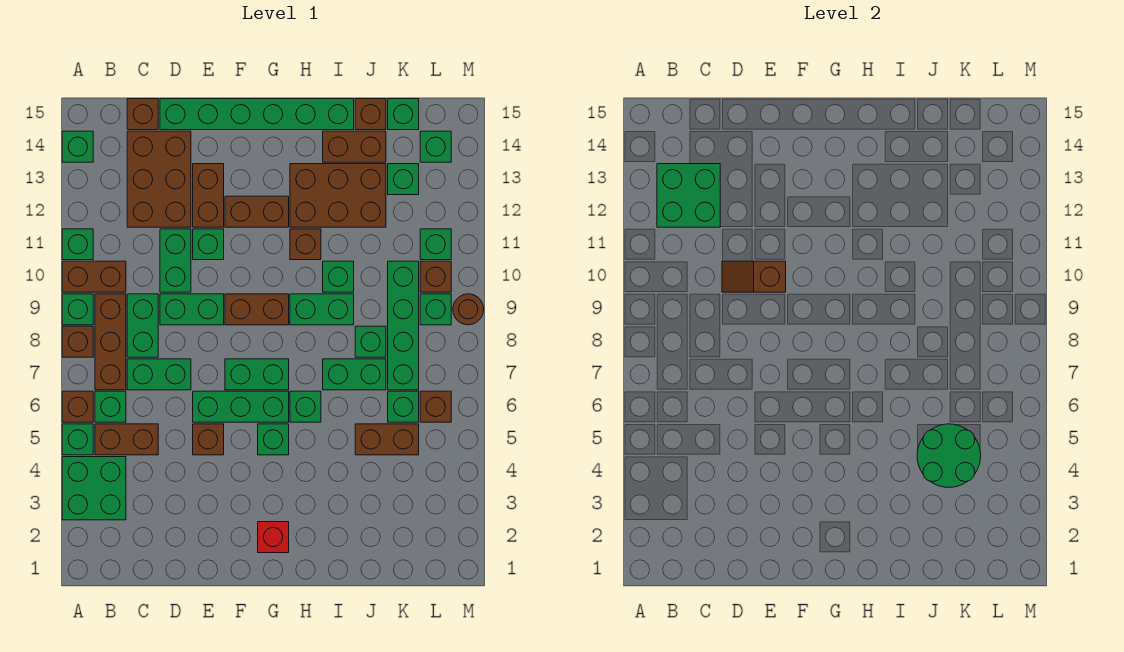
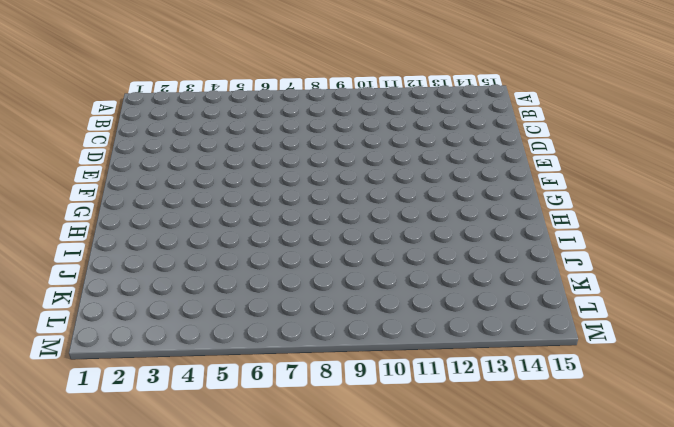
none -> green 2x2 brick [62,457,126,520]
none -> green 1x1 brick [62,424,93,455]
none -> brown 1x1 brick [62,391,93,422]
none -> brown 1x1 brick [62,326,93,357]

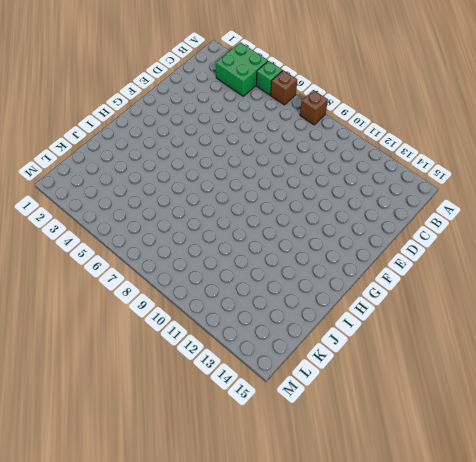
none -> green 1x1 brick [62,294,93,325]
none -> brown 1x2 brick [62,261,126,292]
none -> green 1x1 brick [62,229,93,260]
none -> green 1x1 brick [62,131,93,162]

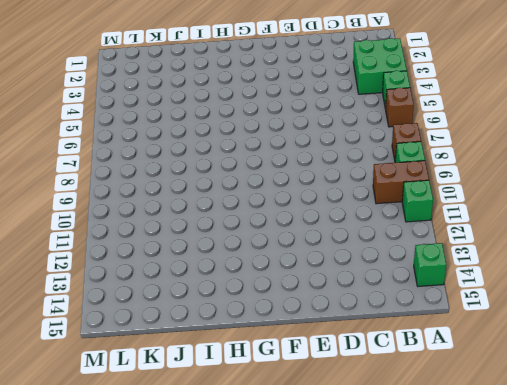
none -> brown 1x2 brick [95,424,158,455]
none -> green 1x1 brick [95,391,126,422]
none -> brown 1x3 brick [95,294,126,390]
none -> green 1x2 brick [127,359,191,390]

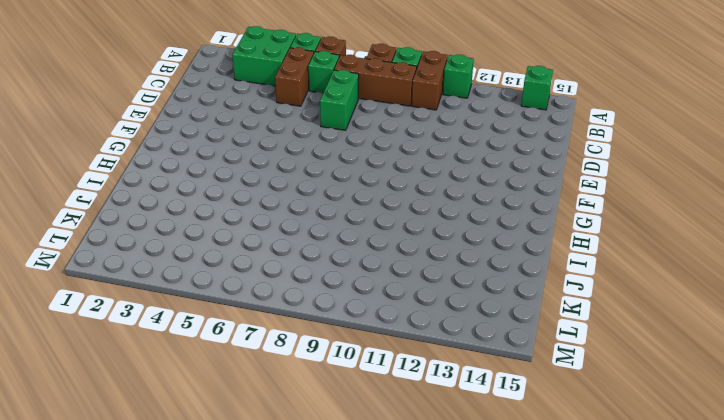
none -> green 1x2 brick [127,294,158,357]
none -> brown 2x3 brick [127,131,191,227]
none -> brown 1x1 brick [127,99,158,130]
none -> green 1x2 brick [160,294,224,325]

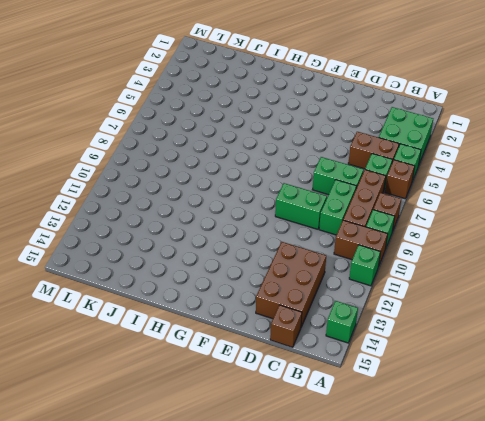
none -> green 1x2 brick [160,229,191,292]
none -> green 1x6 brick [160,99,354,130]
none -> brown 1x1 brick [193,424,224,455]
none -> green 1x3 brick [193,391,289,422]

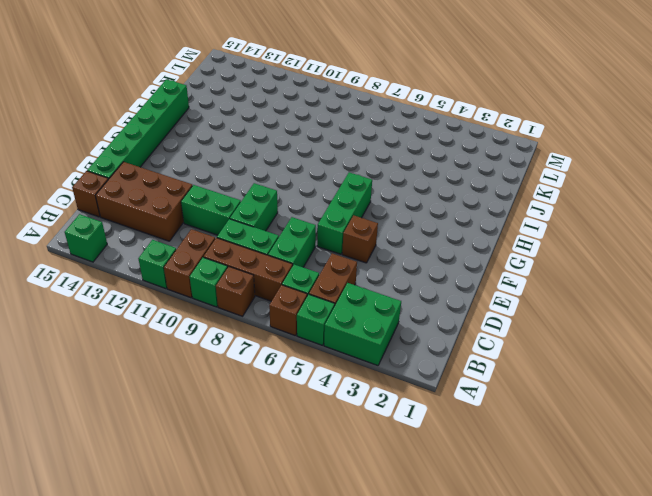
none -> green 1x1 brick [193,229,224,260]
none -> brown 1x2 brick [193,164,224,227]
none -> green 1x2 brick [225,359,289,390]
none -> brown 1x2 brick [225,294,289,325]

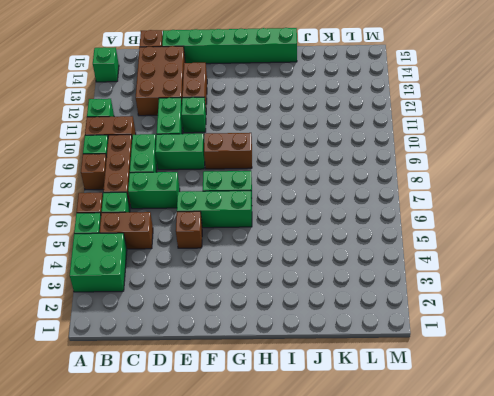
none -> brown 1x2 brick [225,196,289,227]
none -> red 1x1 brick [258,522,289,553]
none -> green 1x1 brick [258,424,289,455]
none -> green 1x1 brick [290,391,321,422]

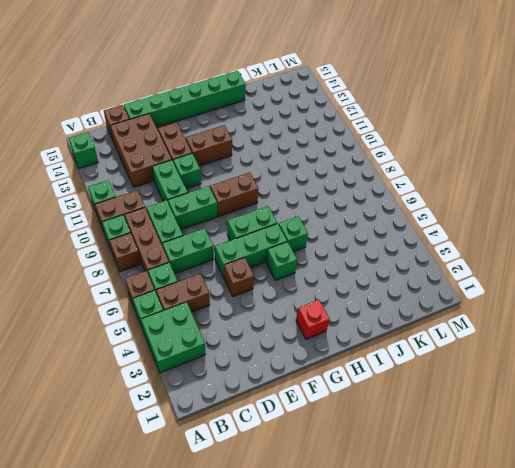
none -> green 1x2 brick [290,294,354,325]
none -> brown 1x1 brick [290,229,321,260]
none -> brown 2x3 brick [290,164,386,227]
none -> green 1x2 brick [323,359,386,390]

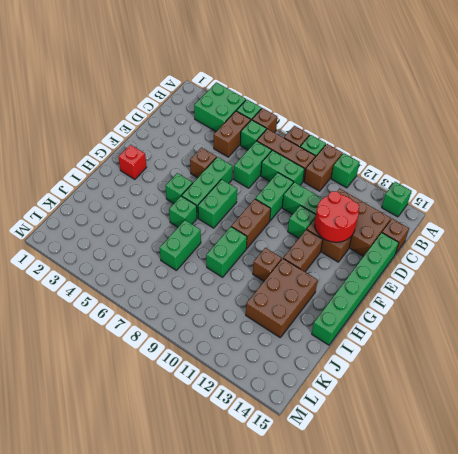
red 2x2 round brick [315,191,359,242] -> none
none -> green 1x1 brick [323,261,354,292]
none -> brown 1x2 brick [323,131,386,162]
none -> brown 1x2 brick [355,424,419,455]
none -> green 1x1 brick [355,326,386,357]

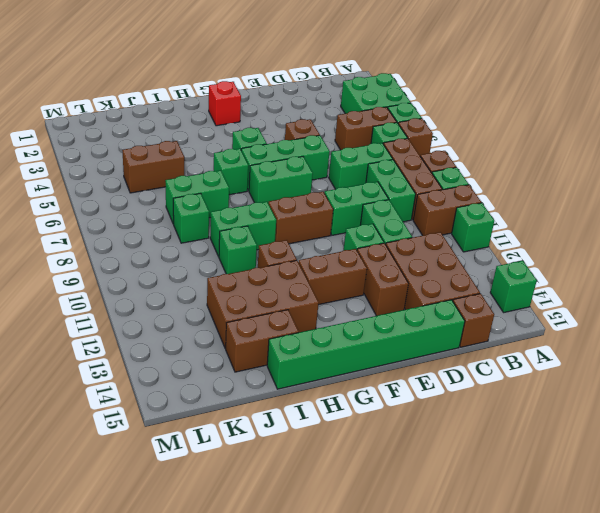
none -> brown 1x1 brick [355,99,386,130]
none -> green 1x1 brick [388,391,419,422]
none -> green 1x4 brick [388,261,419,390]
none -> green 1x1 brick [388,164,419,195]

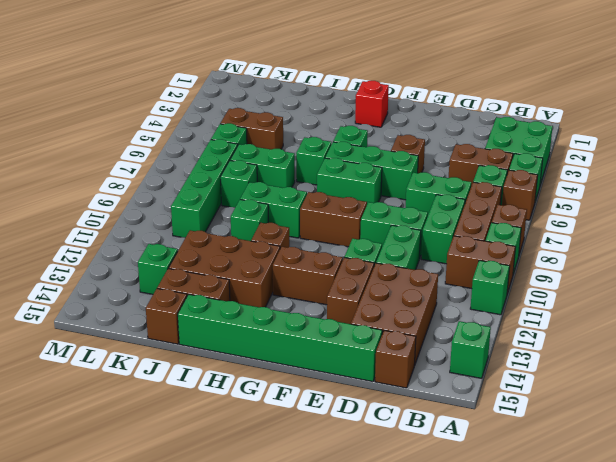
none -> green 1x1 brick [388,99,419,130]
none -> brown 1x1 brick [420,391,451,422]
none -> green 1x1 brick [420,294,451,325]
none -> brown 1x1 brick [420,261,451,292]

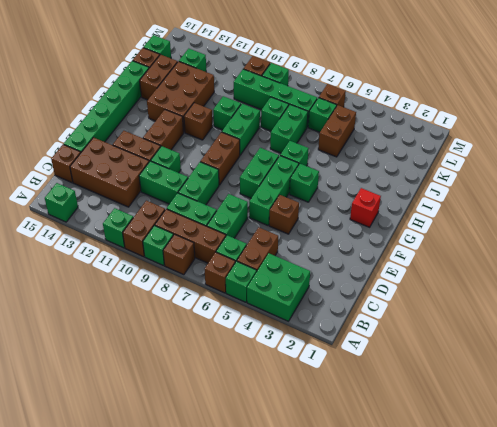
none -> green 1x1 brick [420,229,451,260]
none -> green 1x1 brick [420,131,451,162]
none -> brown 1x1 round brick [453,294,484,325]
none -> green 2x2 brick [657,164,720,227]

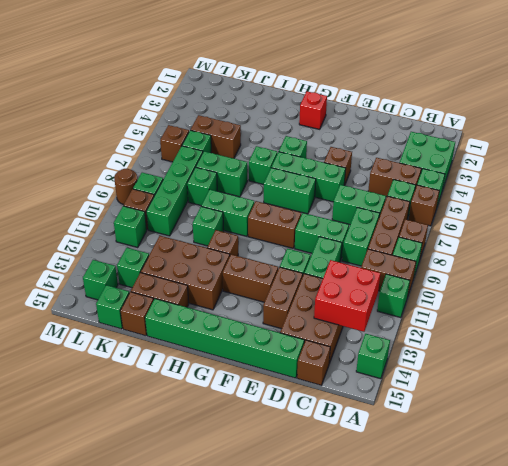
red 2x2 brick [314,260,380,332] -> green 2x2 brick [657,164,720,227]
none -> brown 1x2 slope [722,261,786,292]
none -> green 2x2 round brick [917,424,981,487]

